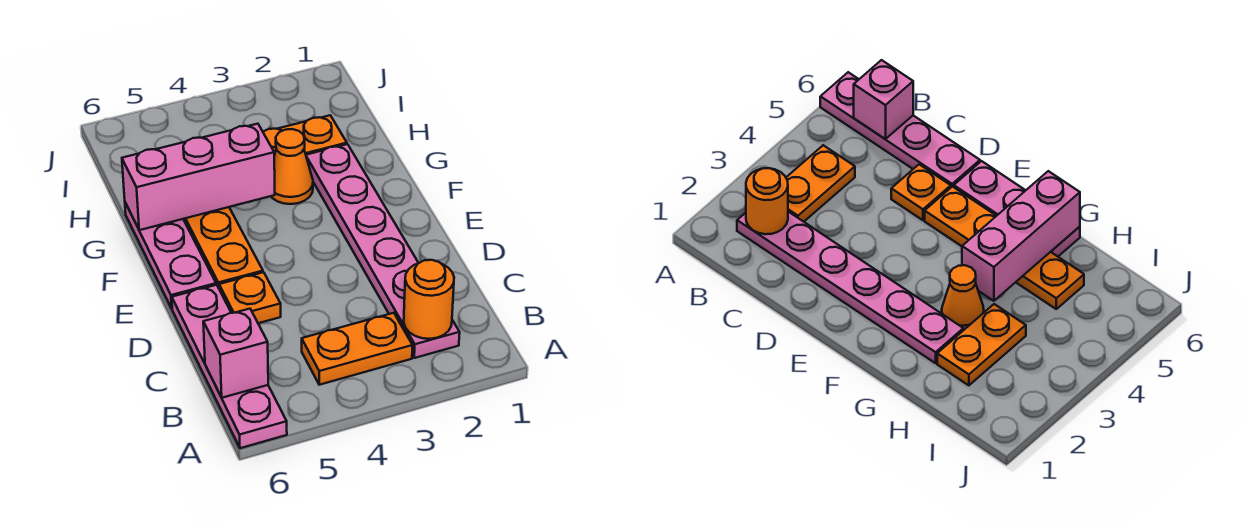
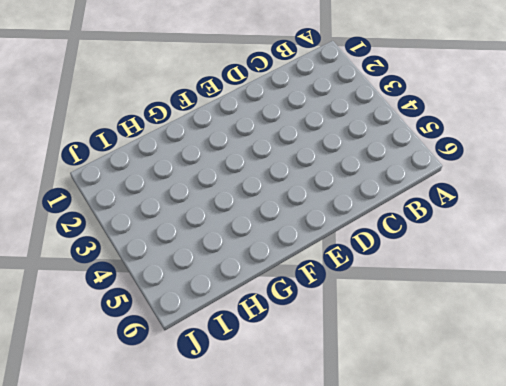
none -> pink 1x4 plate [172,285,287,448]
none -> pink 1x6 plate [306,144,460,358]

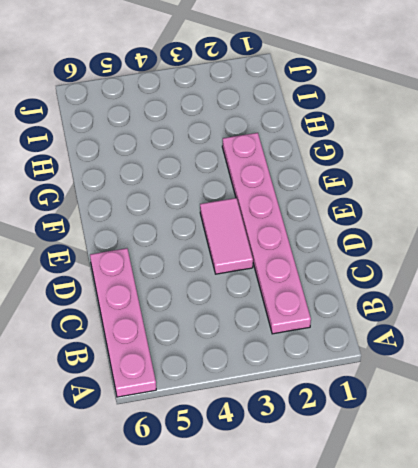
pink 1x2 tile [200,198,253,274] -> none
none -> orange 1x2 plate [302,313,413,385]
none -> orange 1x1 plate [219,272,281,323]

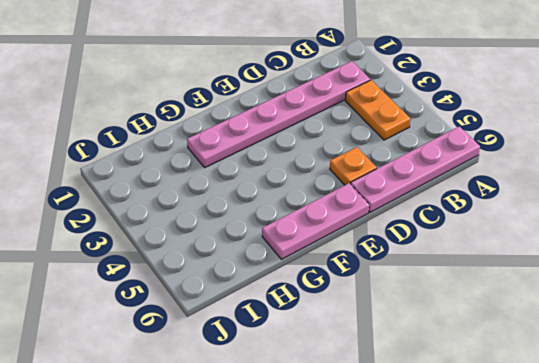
none -> orange 1x4 plate [184,207,263,288]
none -> orange 1x1 cone [271,129,313,204]

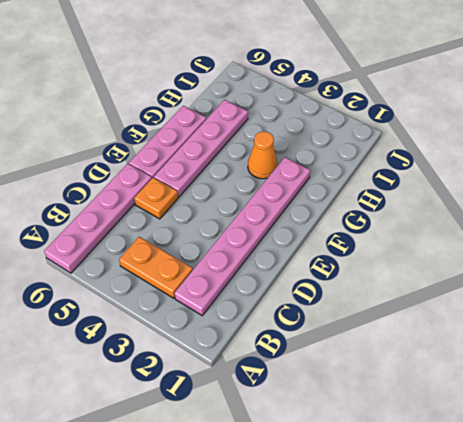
pink 1x4 plate [154,100,248,197] -> orange 1x4 plate [184,207,263,288]
none -> orange 1x2 plate [263,115,347,155]
none -> orange 1x1 round brick [404,260,454,339]

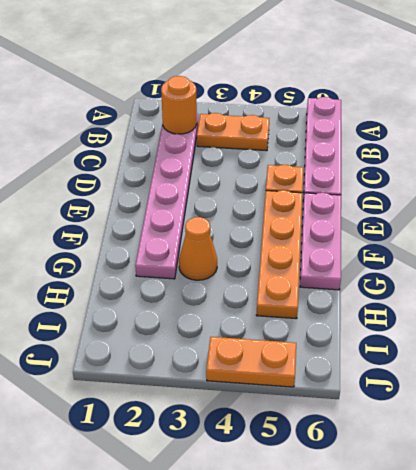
orange 1x2 plate [206,337,296,387] -> orange 1x2 plate moved to [263,115,347,155]
none -> pink 1x1 brick [203,309,268,398]
none -> pink 1x3 brick [122,124,275,230]

